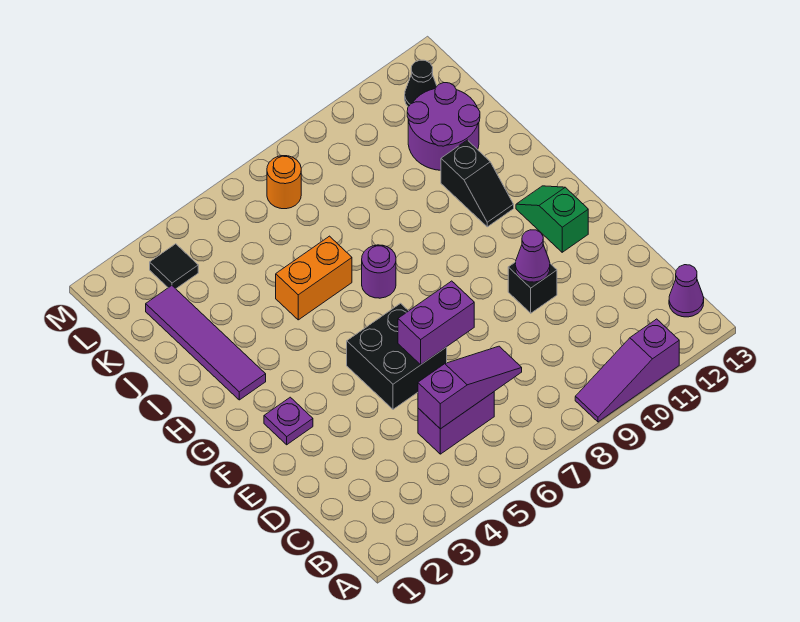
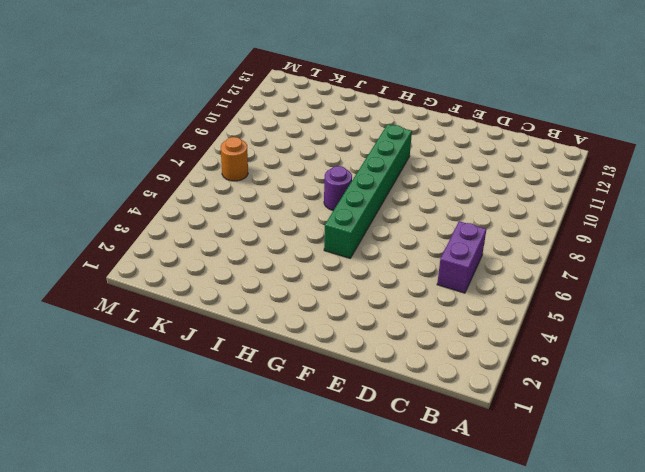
green 1x6 brick [324,124,412,258] -> none
none -> purple 1x3 slope [575,319,679,422]
none -> purple 1x1 cone [669,265,704,317]
none -> black 2x2 brick [347,303,447,409]

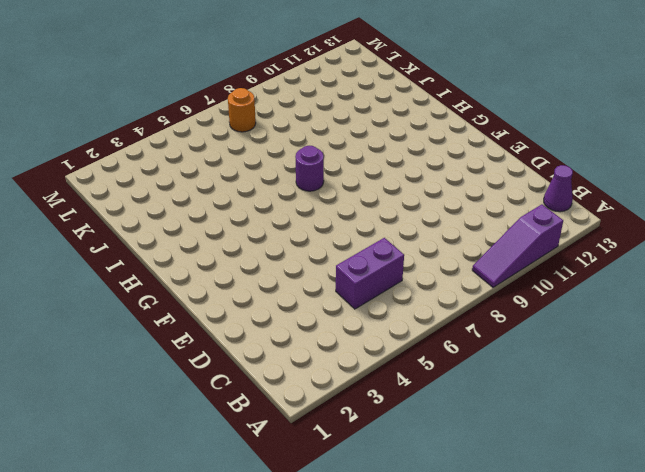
none -> black 2x2 brick [347,303,447,409]
none -> black 1x1 brick [508,262,557,313]
none -> purple 1x1 plate [264,397,313,445]

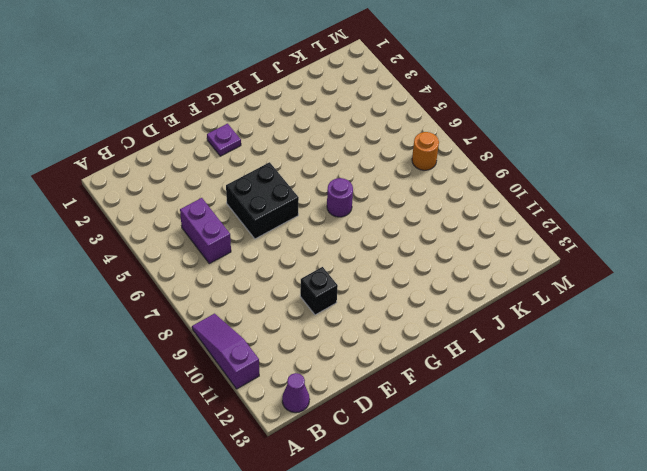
none -> green 1x2 slope [516,186,588,252]
none -> purple 1x4 tile [146,286,266,400]
none -> black 1x2 slope [441,140,514,227]

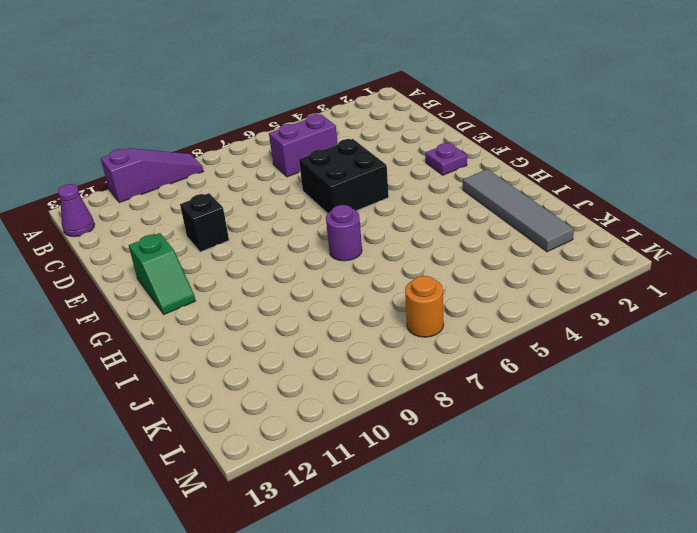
grey 1x4 tile [463,169,574,252] -> purple 1x4 tile [146,286,266,400]
none -> black 1x2 slope [441,140,514,227]
none -> orange 1x2 brick [276,236,352,320]
none -> purple 2x2 round brick [407,83,480,170]

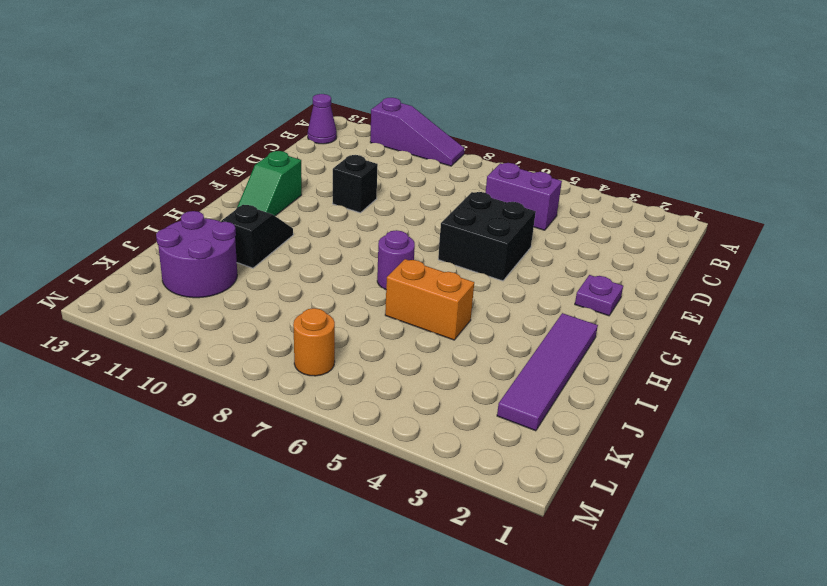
none -> black 1x1 tile [150,244,198,289]
none -> black 1x1 cone [405,60,437,107]
none -> purple 1x3 slope [418,346,522,429]

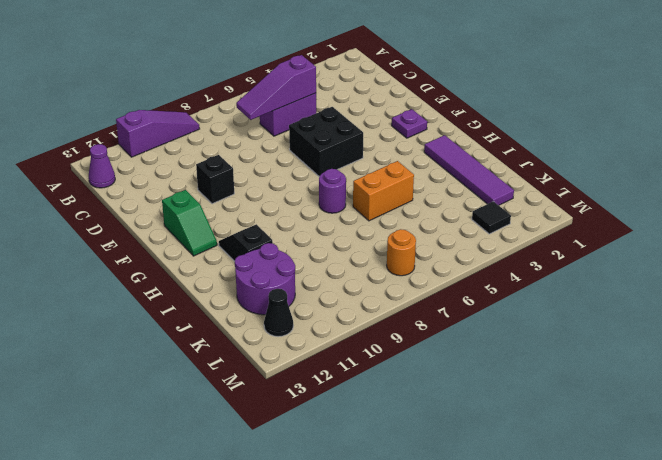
none -> purple 1x2 brick [398,281,474,365]
none -> purple 1x1 cone [515,230,550,282]

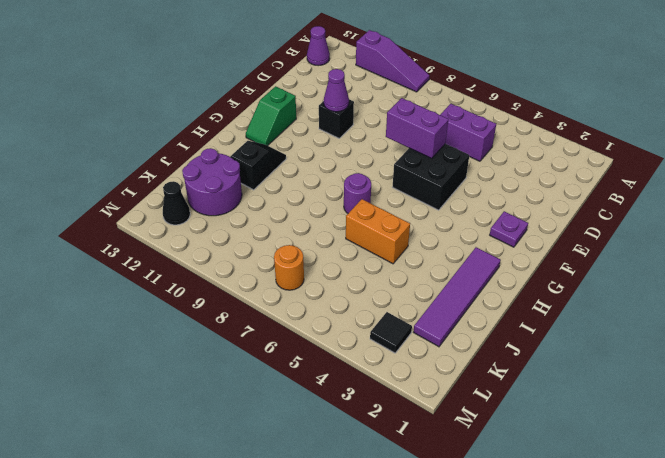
none -> purple 1x3 slope [418,346,522,429]

